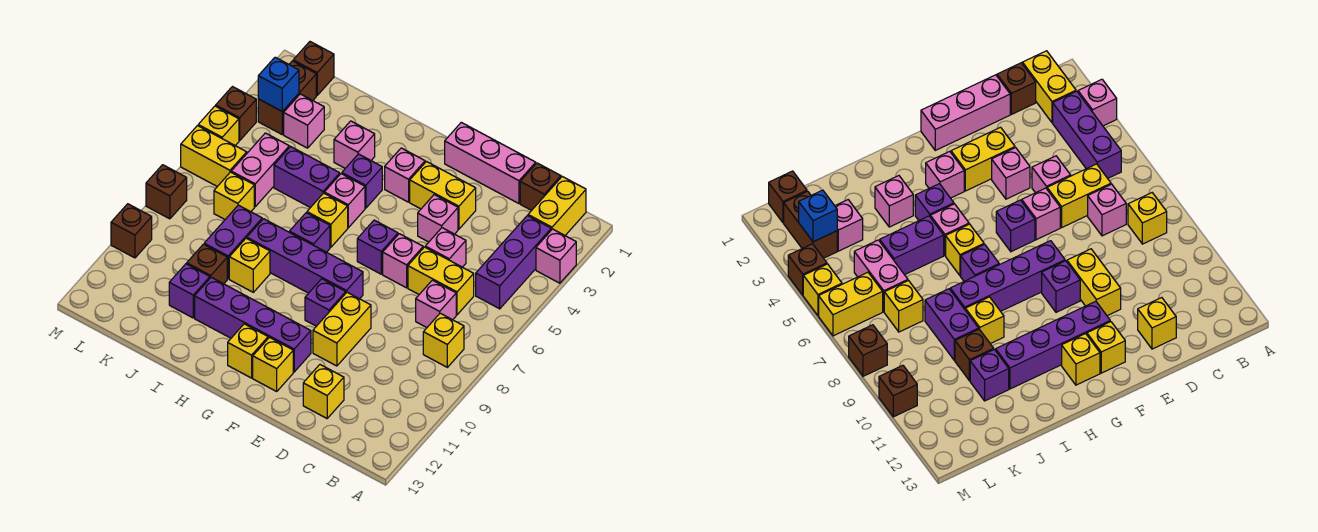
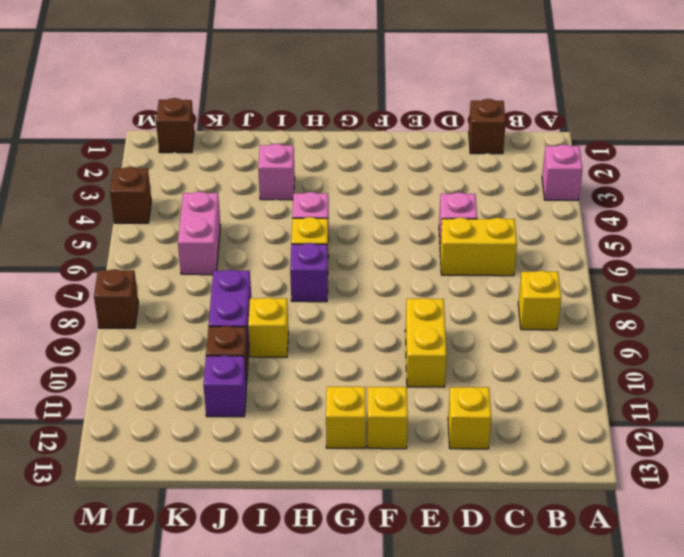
none -> yellow 1x2 brick [528,177,586,235]
none -> purple 1x3 brick [476,216,551,309]
none -> pink 1x1 brick [416,280,456,328]
none -> pink 1x3 brick [445,122,536,204]

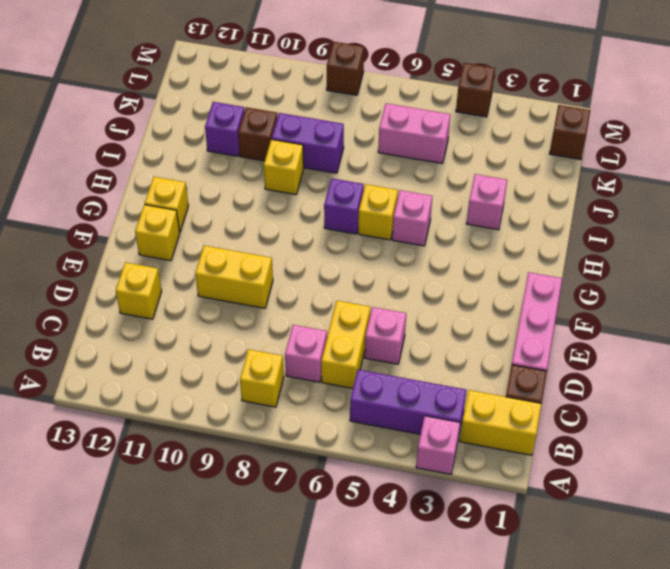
none -> yellow 1x2 brick [410,162,476,229]
none -> pink 1x1 brick [418,195,458,242]
none -> pink 1x1 brick [383,234,423,288]
none -> purple 1x1 brick [357,220,398,274]

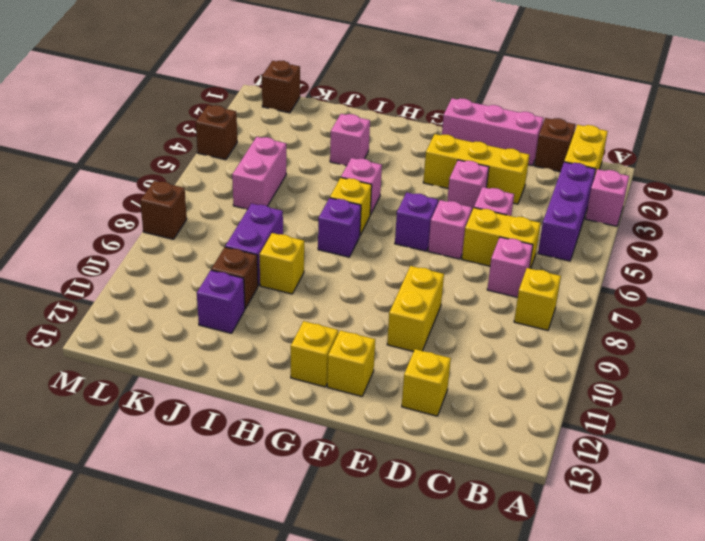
yellow 1x3 brick [423,134,529,204] -> yellow 1x2 brick [410,162,476,229]
none -> purple 1x4 brick [247,219,363,299]
none -> purple 1x1 brick [305,279,346,326]
none -> purple 1x4 brick [195,277,311,372]
none -> pink 1x1 brick [385,148,425,202]

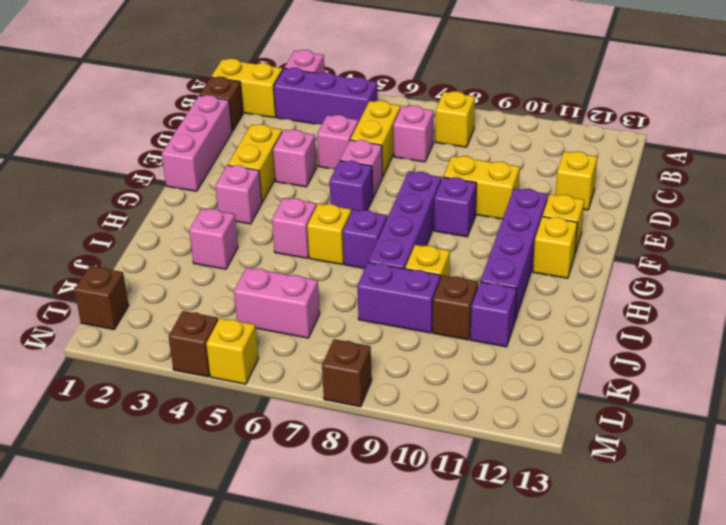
none -> purple 1x1 brick [342,154,382,208]
none -> purple 1x2 brick [274,147,340,208]
none -> pink 1x1 brick [284,94,324,148]
none -> yellow 1x1 brick [214,172,254,219]

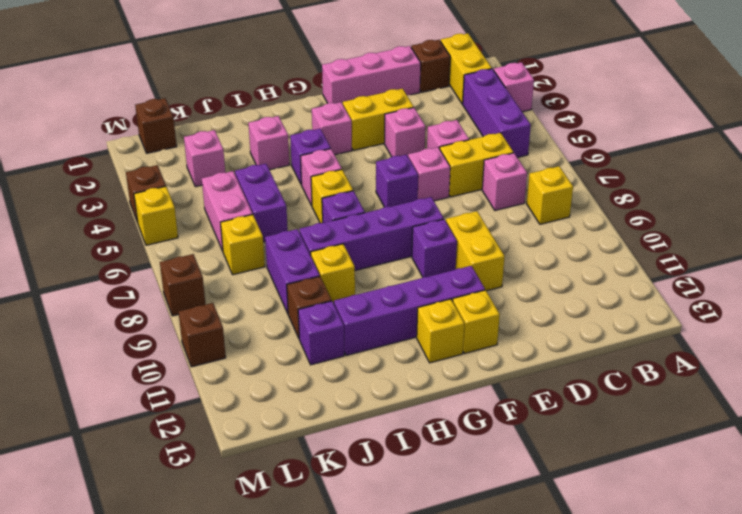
purple 1x2 brick [235,164,288,242] -> purple 1x2 brick turned to [274,147,340,208]
none -> yellow 1x1 brick [303,365,344,418]
none -> brown 1x2 brick [258,61,316,134]
none -> yellow 1x2 brick [181,126,247,187]
none -> blue 1x1 brick [258,57,299,111]

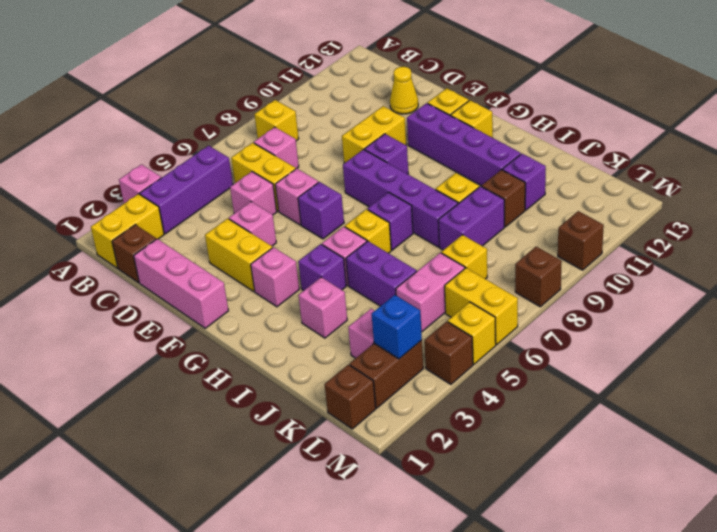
yellow 1x1 cone [390,67,418,114] -> yellow 1x1 brick [303,365,344,418]

